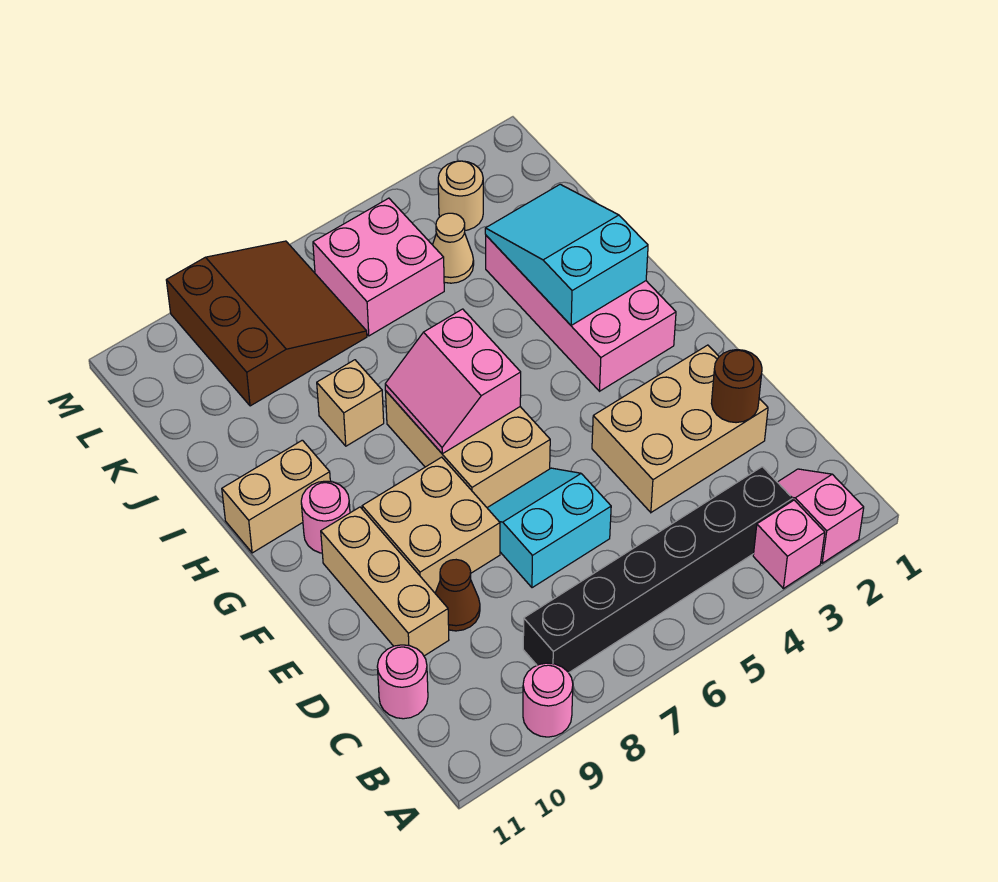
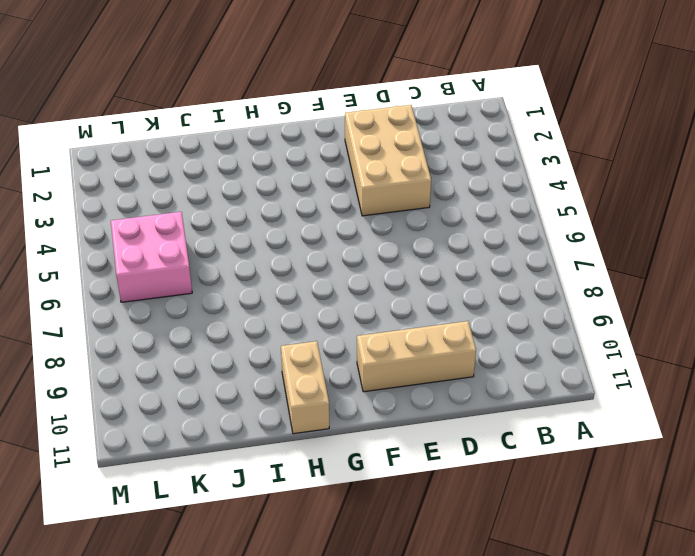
none -> pink 1x2 slope [778,469,864,563]
none -> pink 1x1 brick [753,500,825,589]
none -> pink 1x1 round brick [523,663,573,737]

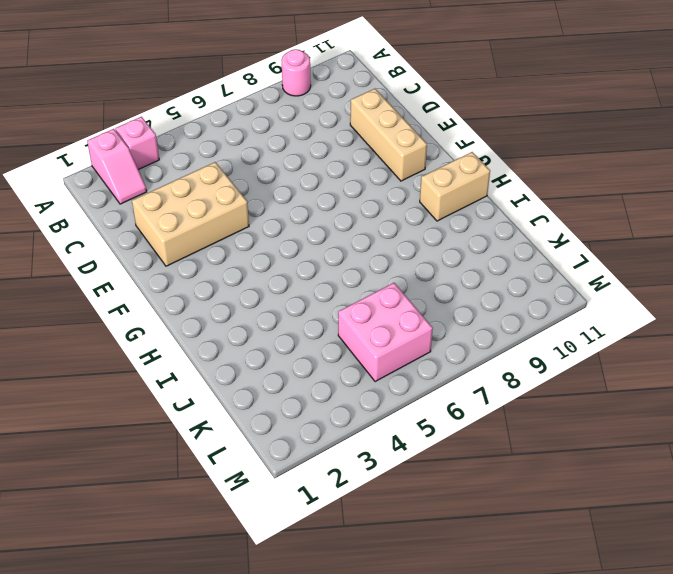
none -> black 1x6 brick [523,467,793,673]
none -> pink 1x1 round brick [377,645,428,719]
none -> cyan 2x2 slope [488,468,611,588]

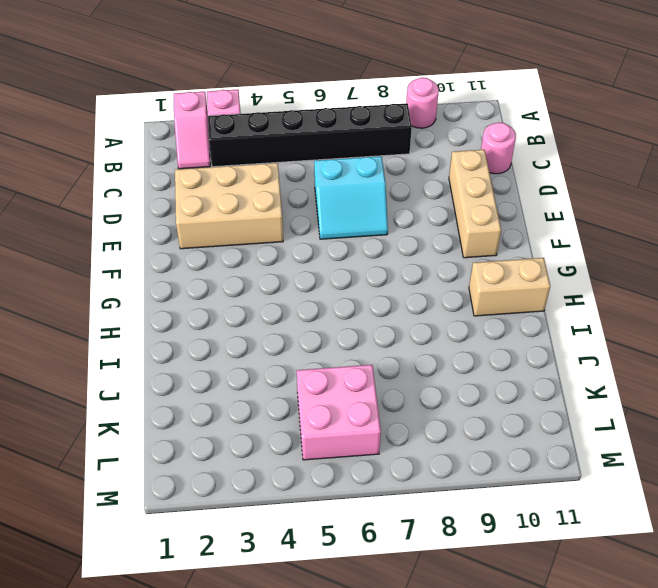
none -> brown 1x1 cone [435,560,480,631]
none -> tan 2x2 brick [362,457,500,593]
none -> tan 2x3 brick [386,391,550,508]

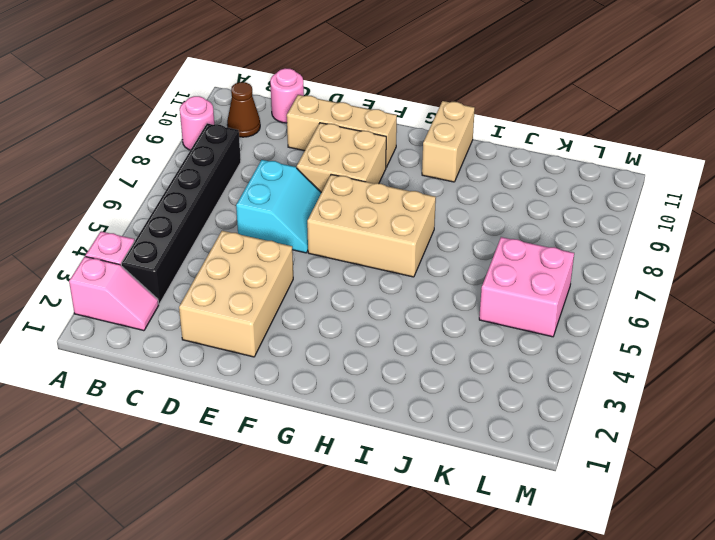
brown 1x1 cone [227,82,260,137] -> brown 1x1 cone moved to [435,560,480,631]
none -> pink 2x4 brick [486,236,676,391]
none -> pink 1x1 round brick [301,481,350,553]
none -> tan 1x1 brick [317,360,384,446]

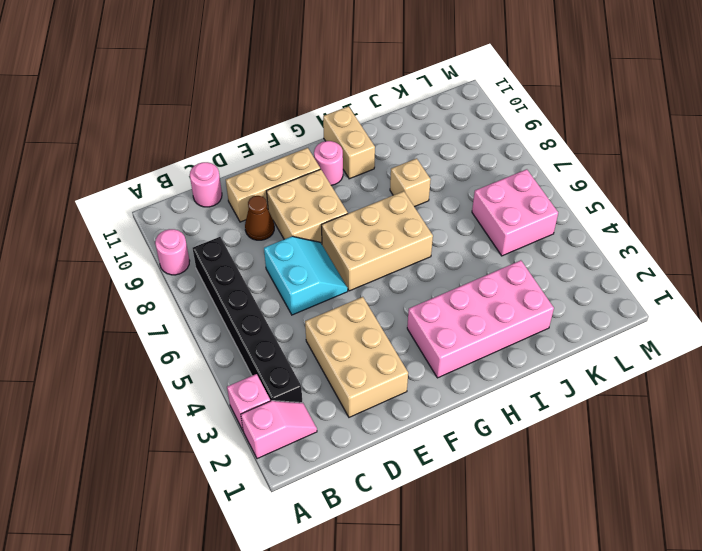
none -> tan 1x1 cone [433,213,474,283]
none -> brown 3x3 slope [166,241,367,406]
none -> tan 1x1 round brick [438,161,483,230]

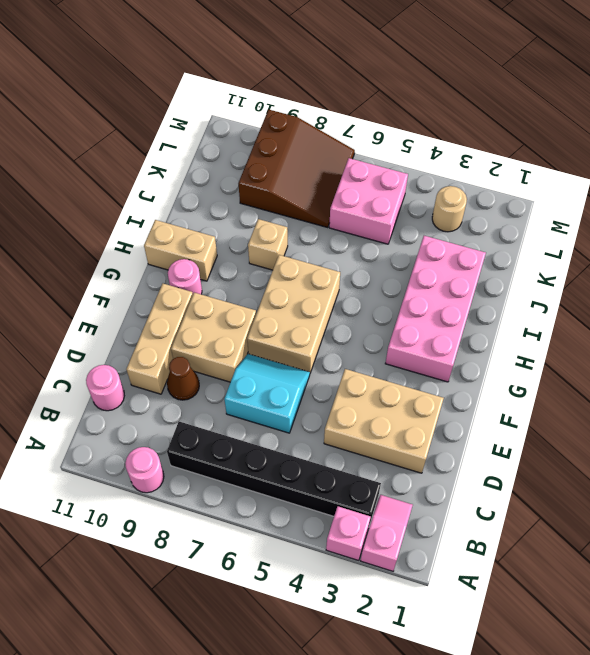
none -> tan 1x1 cone [433,213,474,283]
none -> brown 1x1 round brick [711,350,762,423]
none -> pink 2x2 slope [385,309,521,454]

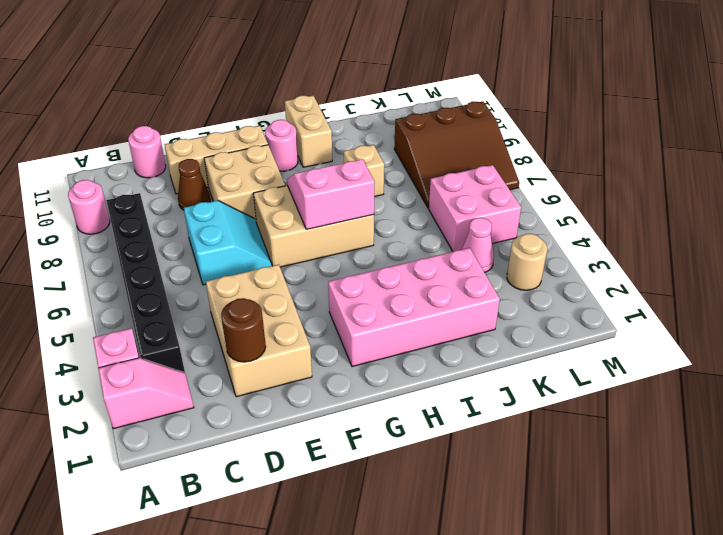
pink 1x1 cone [462,218,494,272] -> tan 1x1 cone [433,213,474,283]
none -> cyan 2x3 slope [485,184,648,325]

